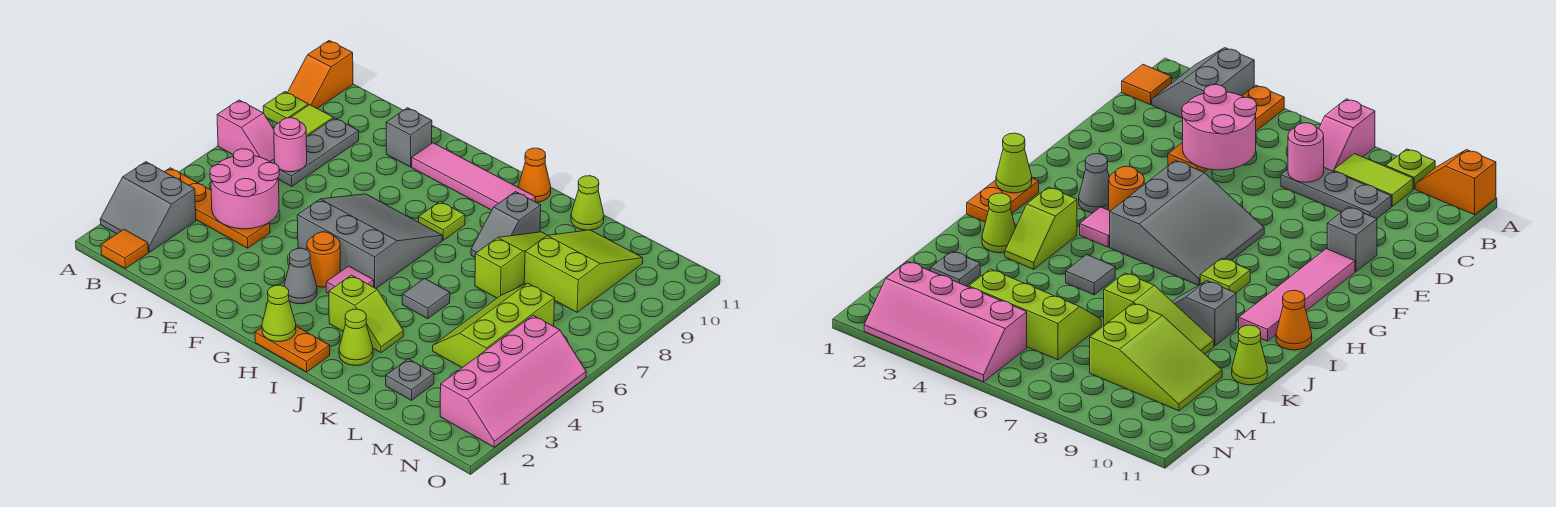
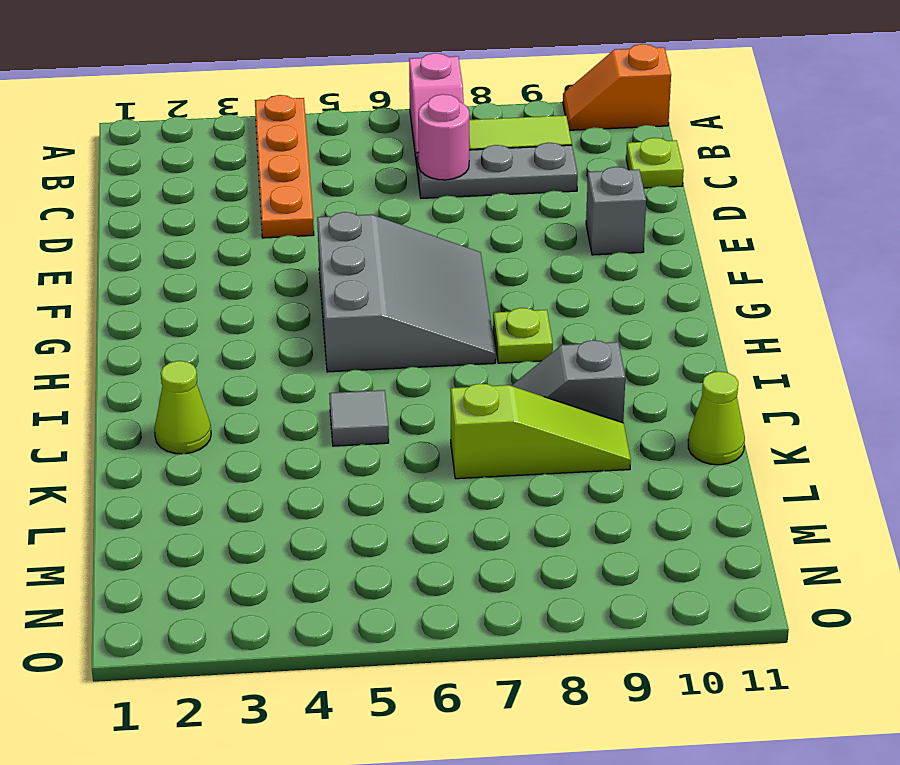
lime 1x1 plate [626,138,684,188] -> lime 1x1 plate moved to [263,92,308,124]
none -> grey 2x2 slope [100,162,196,252]
none -> orange 1x1 tile [101,229,148,269]
none -> pink 1x4 tile [412,143,536,210]
none -> grey 1x1 cone [284,248,317,304]

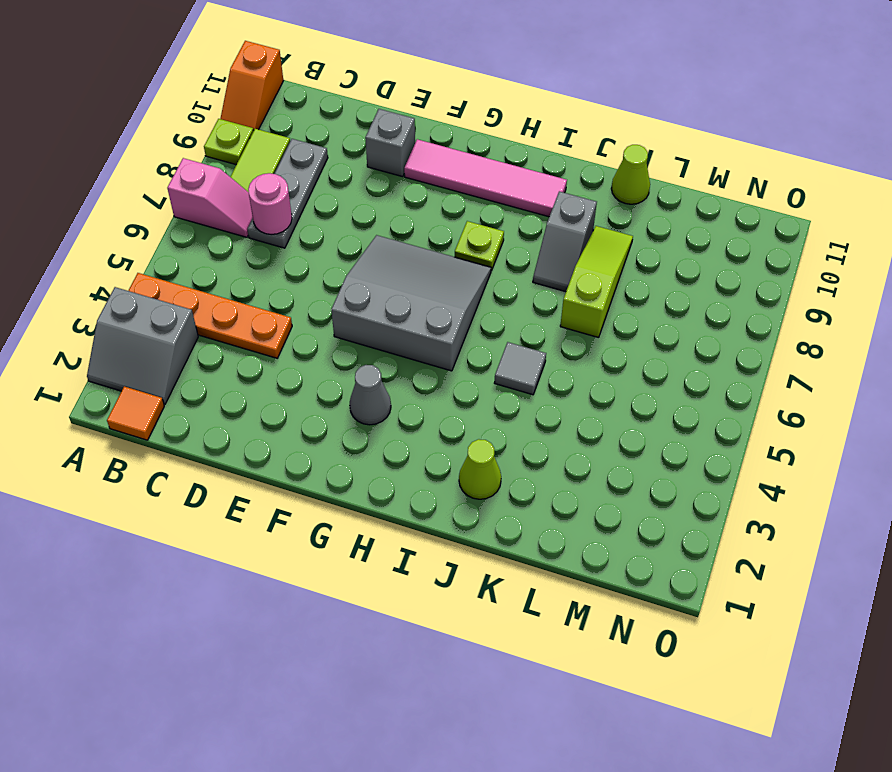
none -> orange 1x1 round brick [307,232,340,287]
none -> orange 1x2 plate [255,326,330,372]
none -> pink 1x1 tile [326,266,374,293]
none -> lime 1x2 slope [329,275,403,353]

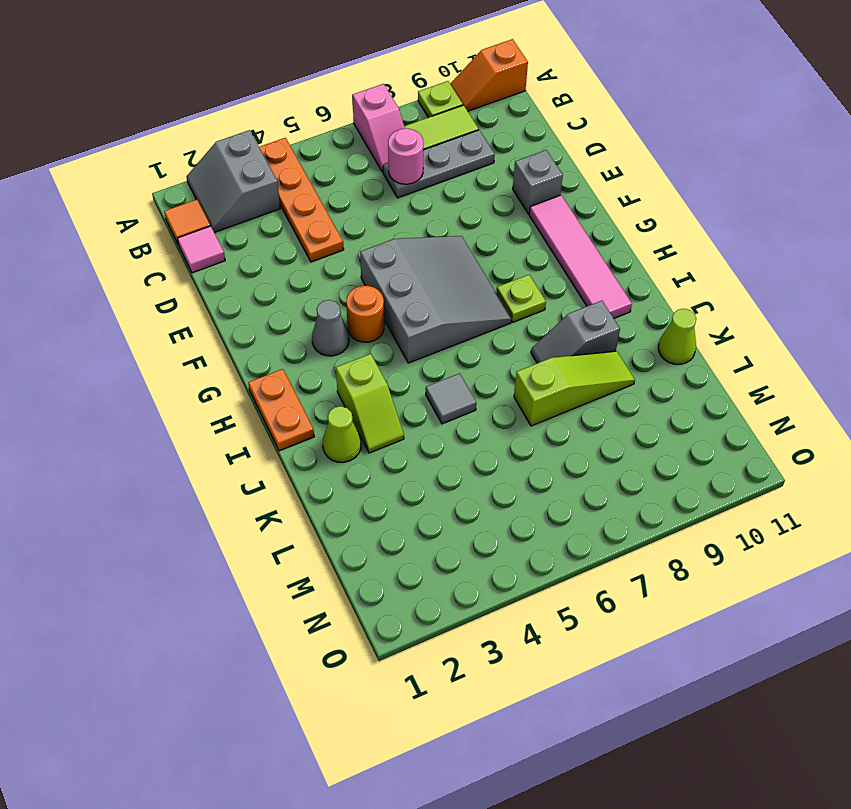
pink 1x1 tile [177,226,225,273] -> pink 1x1 tile moved to [326,266,374,293]
none -> orange 1x1 cone [518,148,551,202]
none -> grey 1x1 plate [386,359,434,400]
none -> lime 2x3 slope [433,283,555,368]
none -> lime 2x3 slope [524,230,643,312]

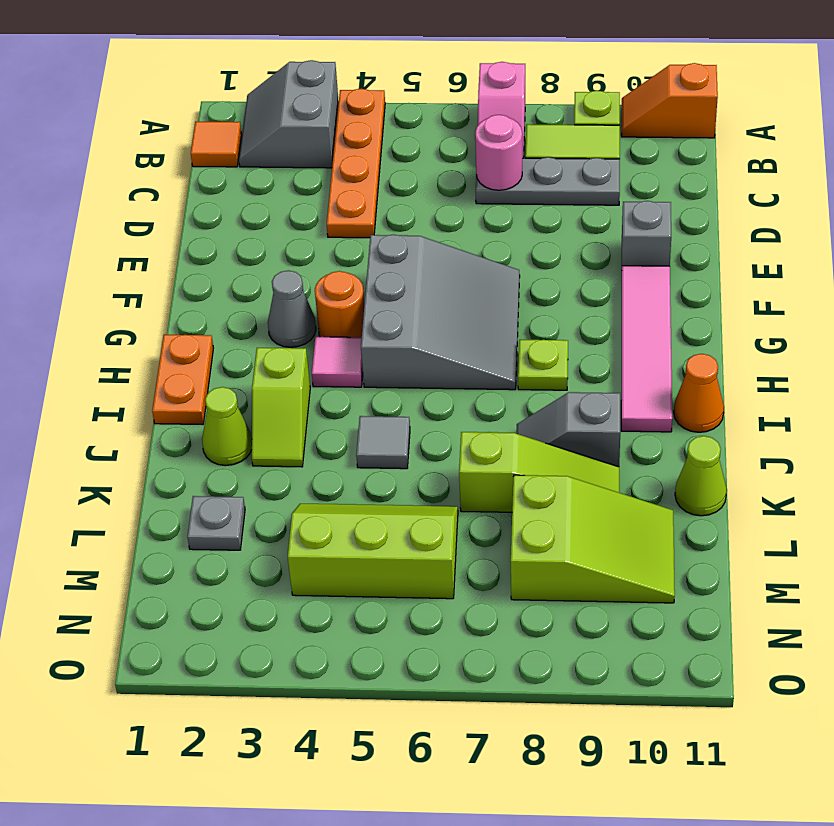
none -> pink 2x4 slope [440,316,586,447]
none -> pink 2x2 round brick [210,149,279,229]
none -> lime 1x1 cone [262,285,296,342]

